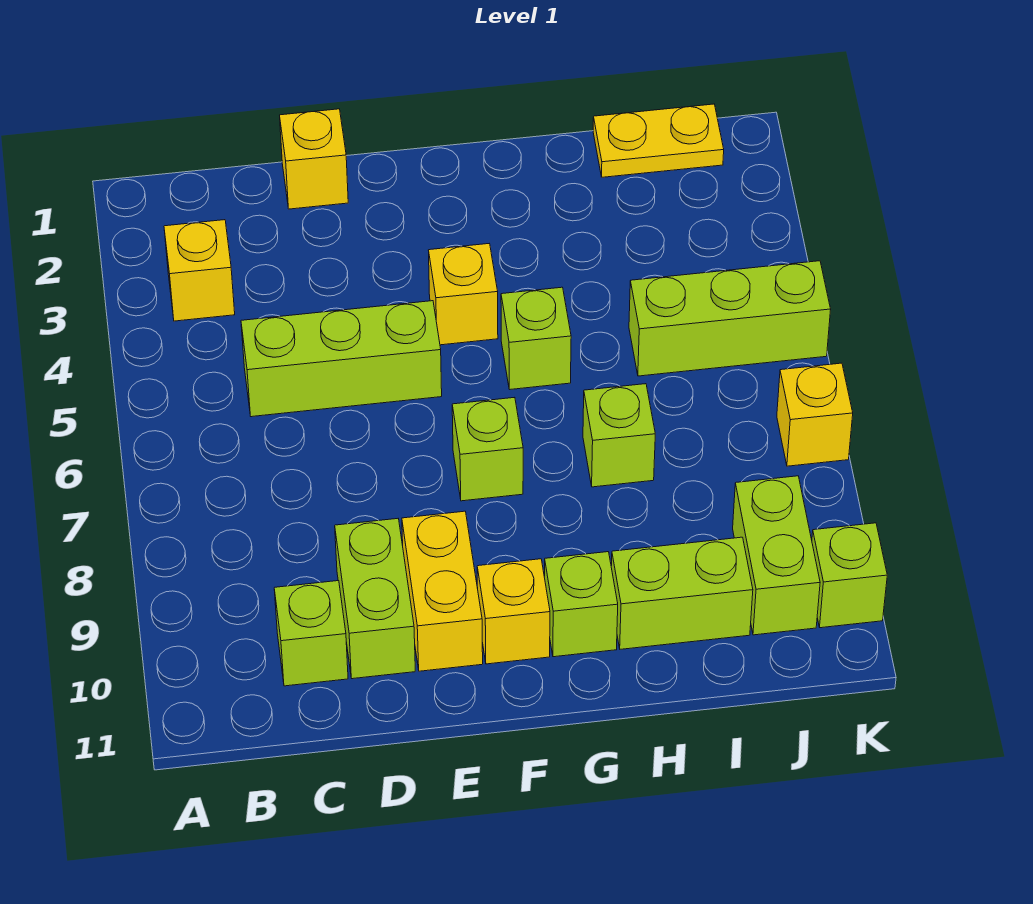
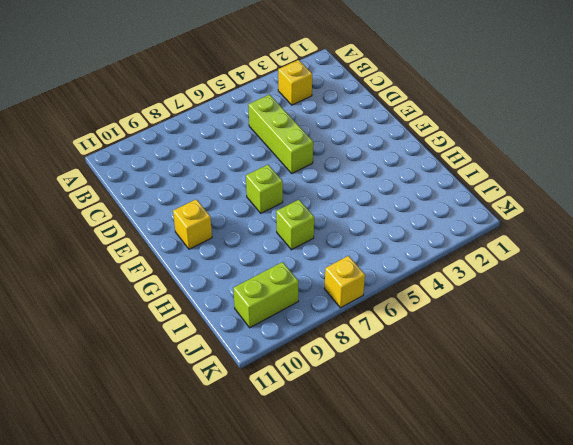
none -> lime 1x1 brick [274,581,348,686]
none -> yellow 1x1 brick [280,109,348,209]
none -> lime 1x2 brick [335,519,415,679]

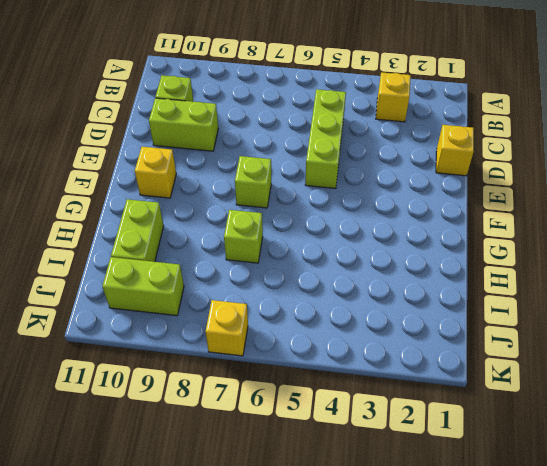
none -> yellow 1x2 brick [402,511,483,671]
none -> yellow 1x1 brick [429,244,498,345]
none -> lime 1x1 brick [501,287,571,389]

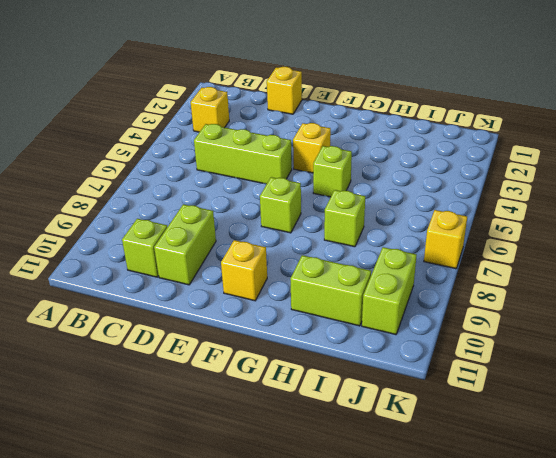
none -> yellow 1x2 brick [402,511,483,671]
none -> lime 1x1 brick [544,552,618,657]
none -> yellow 1x2 plate [593,104,724,177]

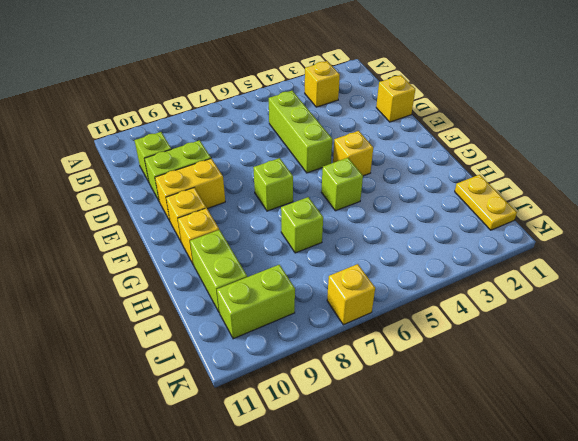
yellow 1x1 brick [178,208,219,265] -> lime 1x1 brick [544,552,618,657]
none -> lime 1x3 brick [629,261,831,376]
none -> lime 1x1 brick [812,523,887,628]

